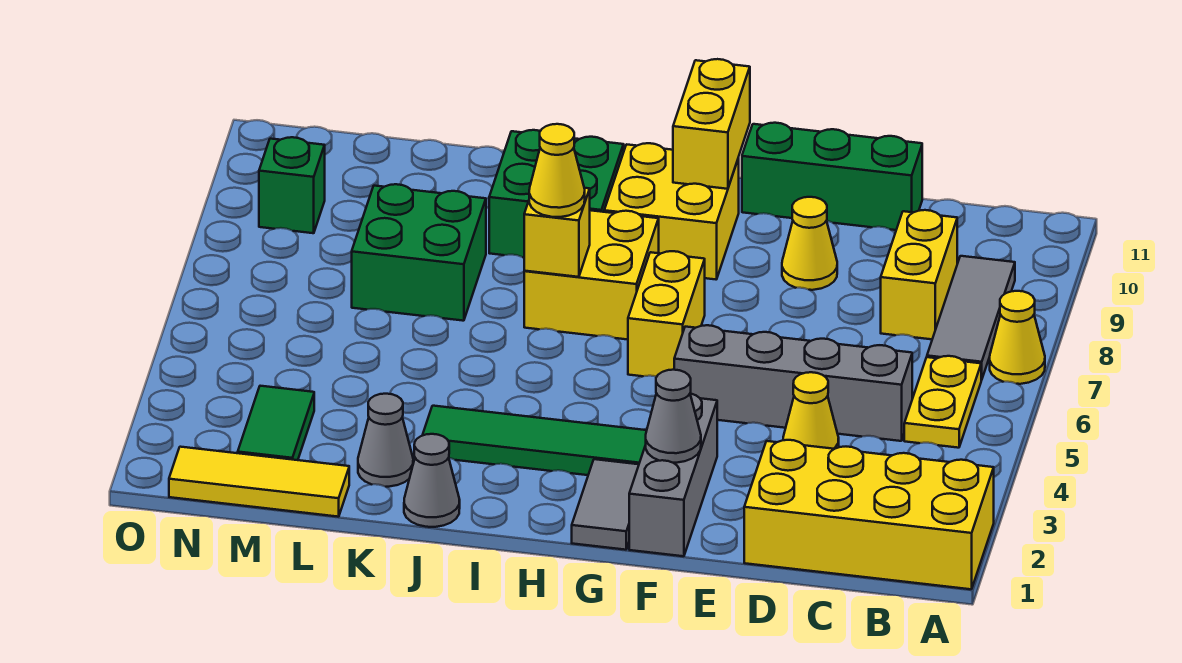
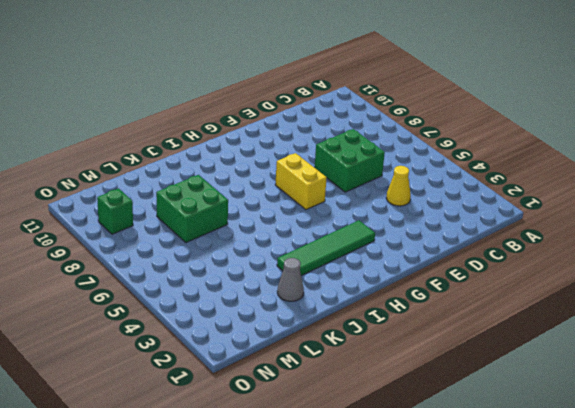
green 2x2 brick [315,129,385,192] -> green 2x2 brick moved to [489,130,624,257]
none -> yellow 2x4 brick [744,440,994,589]
none -> yellow 1x1 cone [990,291,1045,384]
none -> yellow 1x2 plate [904,356,981,448]

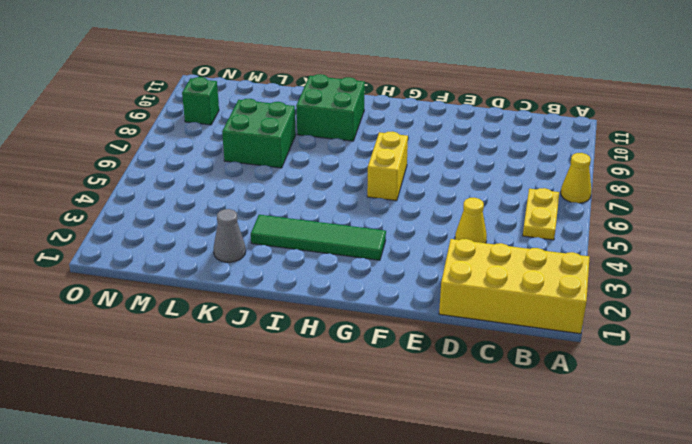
none -> grey 1x3 tile [927,256,1015,380]
none -> grey 1x4 brick [674,325,912,441]
none -> yellow 1x2 brick [881,210,957,339]

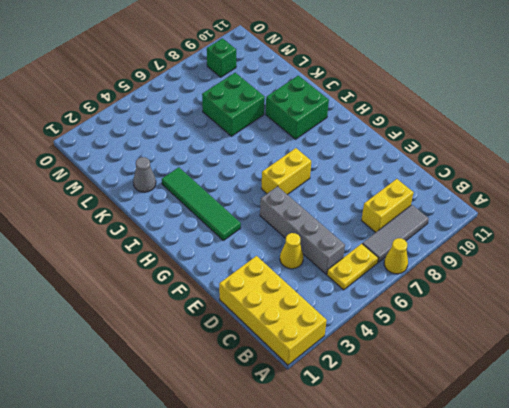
none -> green 1x3 brick [742,123,922,230]
none -> yellow 1x1 cone [782,197,837,290]
none -> grey 1x3 brick [629,394,717,556]

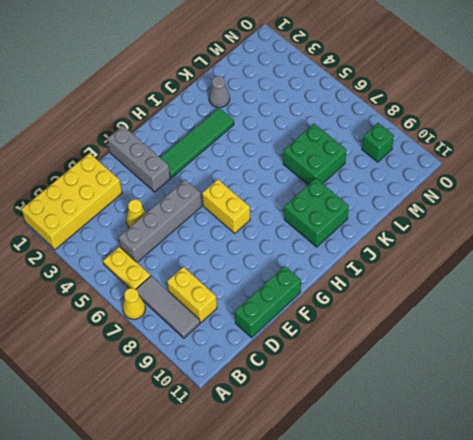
none -> yellow 1x1 cone [782,197,837,290]
none -> grey 1x2 tile [572,459,639,550]
none -> yellow 2x2 brick [604,143,739,279]

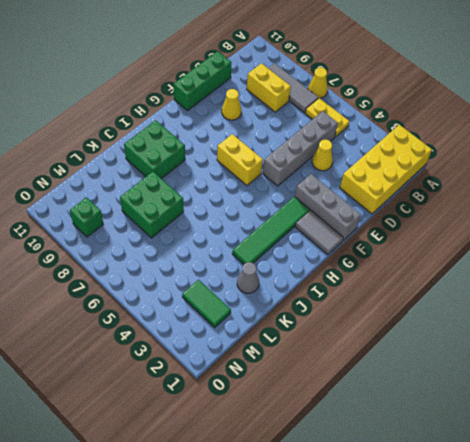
none -> yellow 2x2 brick [604,143,739,279]
none -> yellow 2x2 brick [524,210,659,340]
none -> grey 1x1 cone [404,434,460,527]

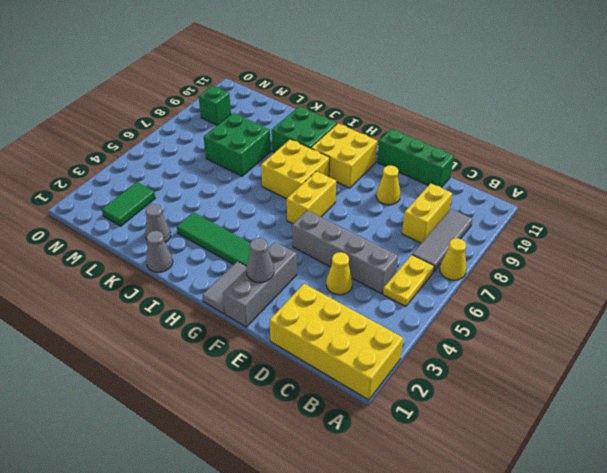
none -> yellow 1x3 tile [169,447,349,517]
none -> yellow 1x2 brick [673,59,750,189]
none -> yellow 1x1 brick [524,188,590,277]

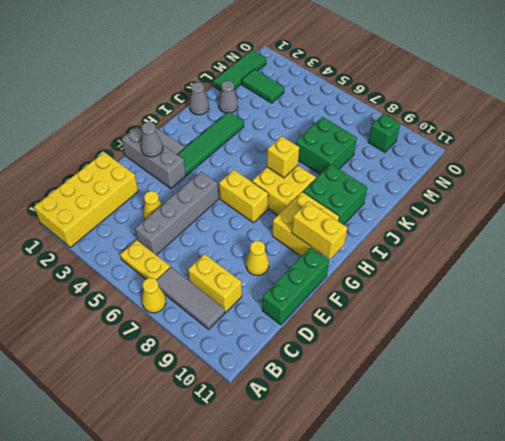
green 1x3 tile [213,50,266,91] -> yellow 1x3 tile [169,447,349,517]
none -> yellow 1x1 cone [529,124,585,217]

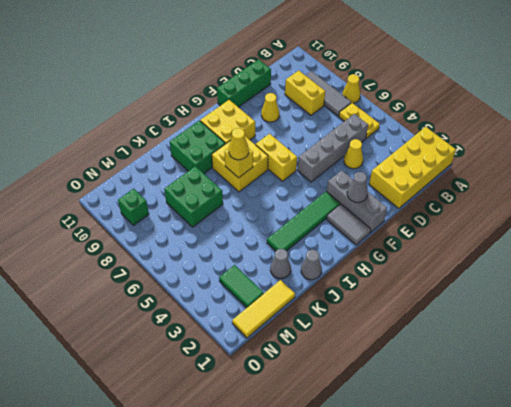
none -> yellow 1x2 brick [673,59,750,189]

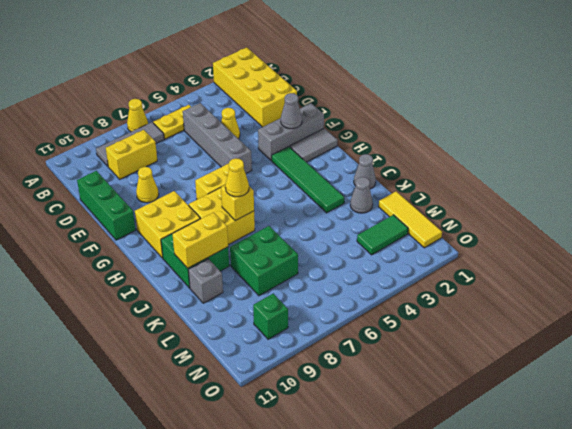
yellow 1x2 brick [173,212,228,268] -> yellow 1x2 brick moved to [673,59,750,189]
grey 1x1 brick [188,259,223,303] -> none

